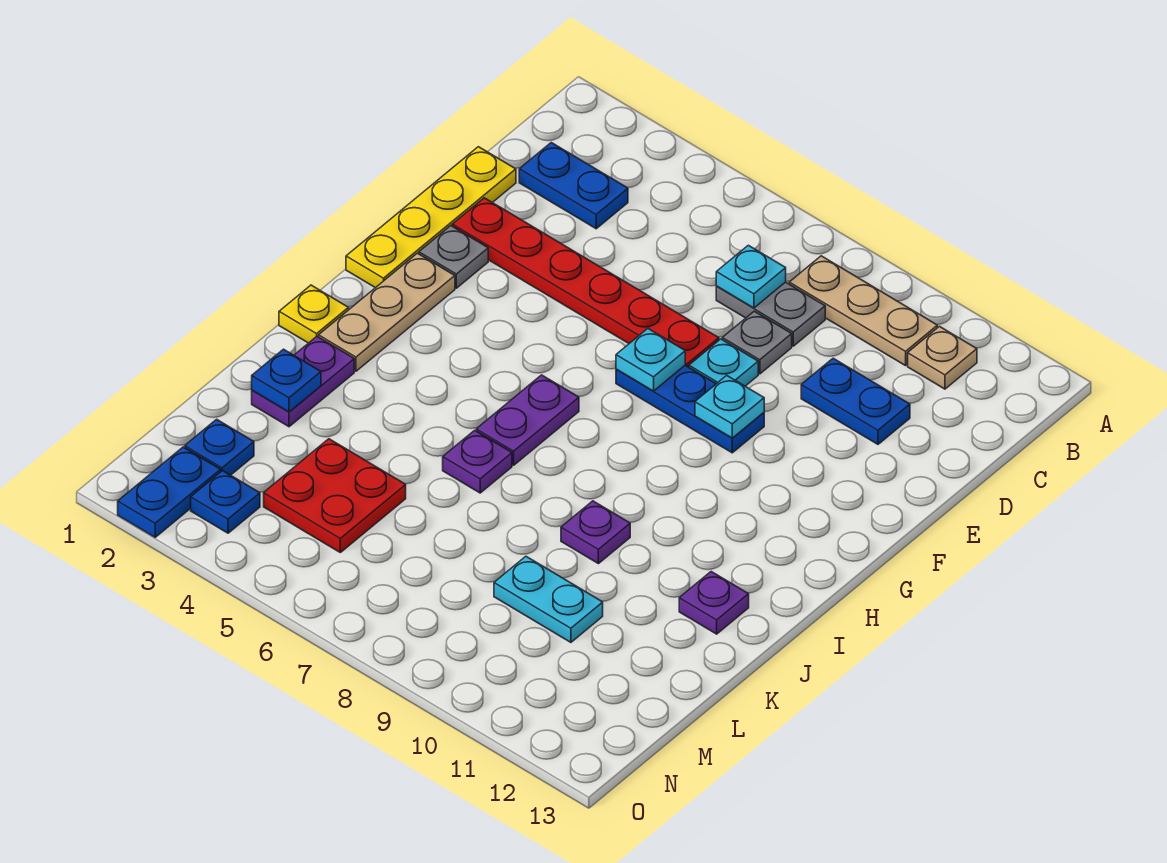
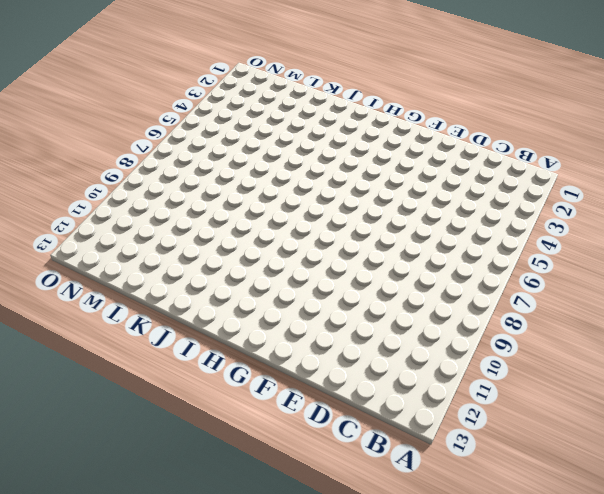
none -> tan 1x3 plate [789,256,937,366]
none -> tan 1x1 plate [908,326,977,389]
none -> blue 1x2 plate [519,143,628,229]

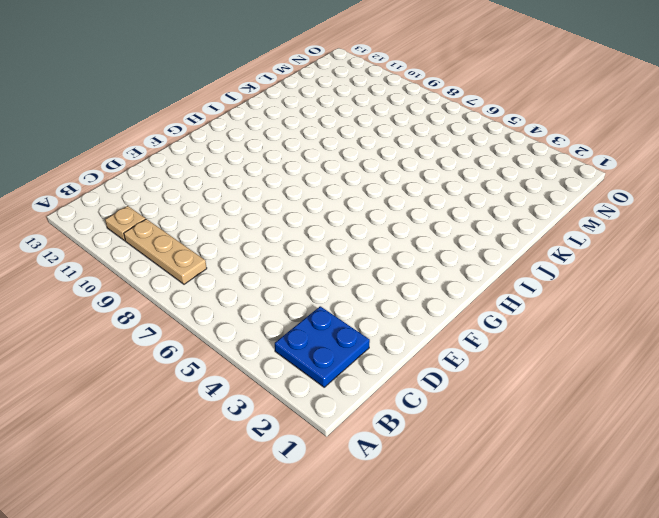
blue 2x2 plate [275,306,370,387] -> blue 1x2 plate [519,143,628,229]
none -> grey 1x2 plate [716,282,825,346]
none -> yellow 1x4 plate [346,147,516,288]
none -> grey 1x1 plate [722,311,792,374]

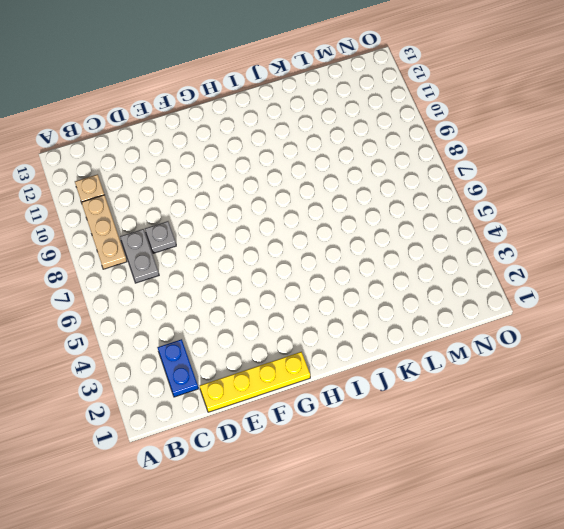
none -> blue 1x2 plate [801,358,910,444]
none -> red 1x6 plate [452,198,719,367]
none -> cyan 1x1 plate [689,339,758,386]

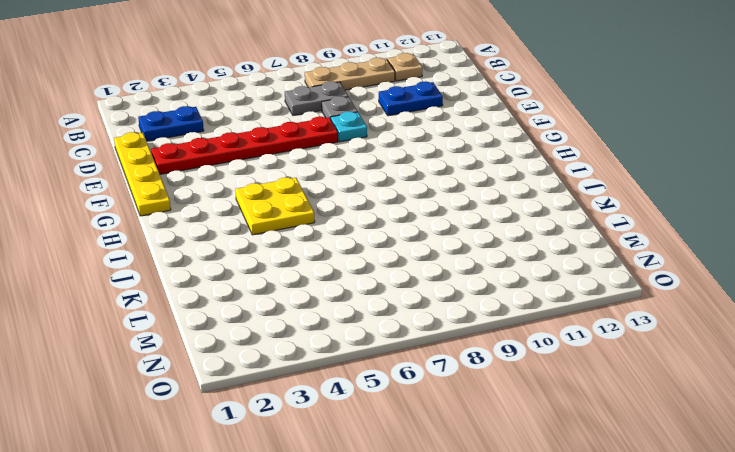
yellow 2x2 plate [235,177,315,235] -> none
none -> grey 1x1 plate [419,226,488,288]
none -> blue 1x3 plate [616,365,764,453]
none -> tan 1x3 plate [319,253,455,371]

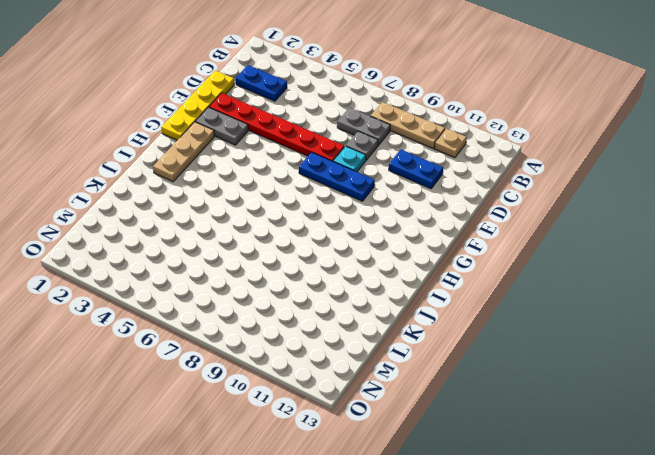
grey 1x2 plate [195,107,248,145] -> grey 1x1 plate [419,226,488,288]
none -> purple 1x2 plate [476,375,579,465]
none -> yellow 1x1 plate [279,285,349,343]
none -> purple 1x2 plate [252,337,354,427]

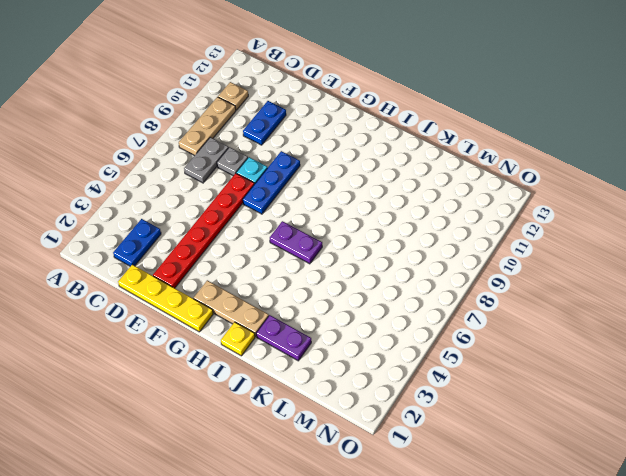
none -> grey 1x1 plate [419,226,488,288]
none -> purple 1x1 plate [443,430,512,493]
none -> purple 1x1 plate [561,501,630,564]

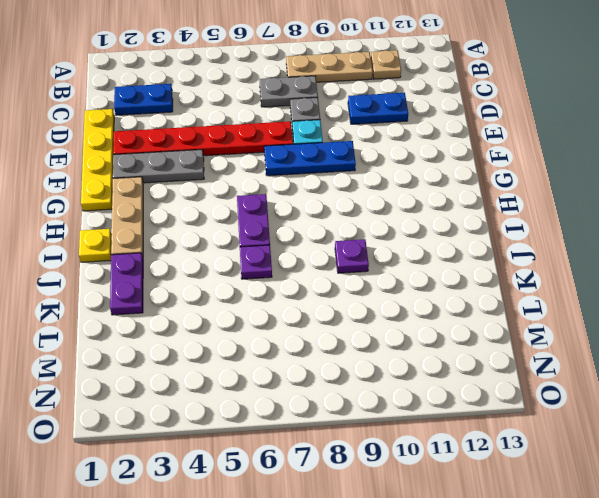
grey 1x3 plate [113,150,204,183] -> grey 1x1 plate [419,226,488,288]
none -> purple 1x1 plate [679,572,749,634]
none -> red 2x2 plate [264,439,406,552]
none -> cyan 1x2 plate [494,556,603,642]

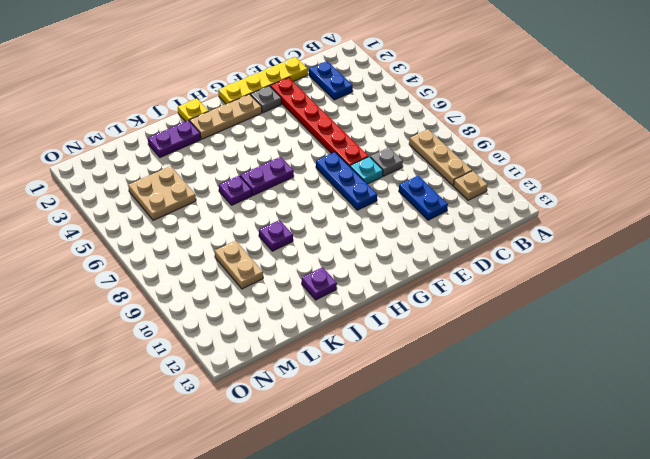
tan 2x2 plate [128,166,196,220] -> red 2x2 plate [264,439,406,552]
tan 1x2 plate [215,241,263,289] -> cyan 1x2 plate [494,556,603,642]
none -> grey 1x2 plate [716,282,825,346]
none -> blue 1x1 plate [185,419,254,475]
none -> blue 1x2 plate [118,447,221,537]

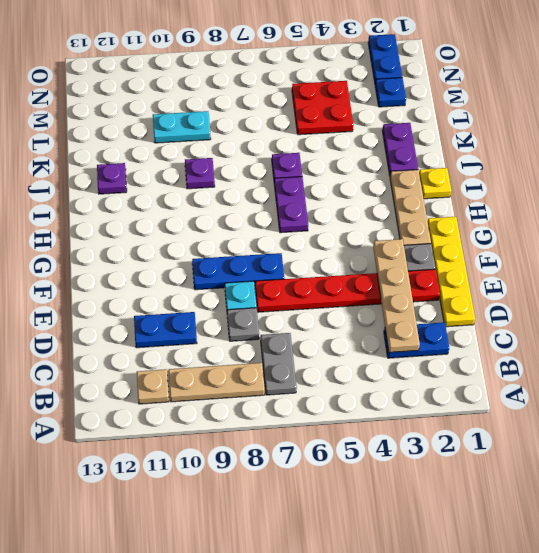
grey 1x2 plate [261,333,297,395] -> grey 1x2 plate turned to [716,282,825,346]
tan 1x4 plate [373,239,420,352] -> none
none -> blue 1x1 plate [191,470,260,533]
none -> cyan 1x1 plate [716,245,786,308]
none -> cyan 1x1 plate [616,329,685,391]

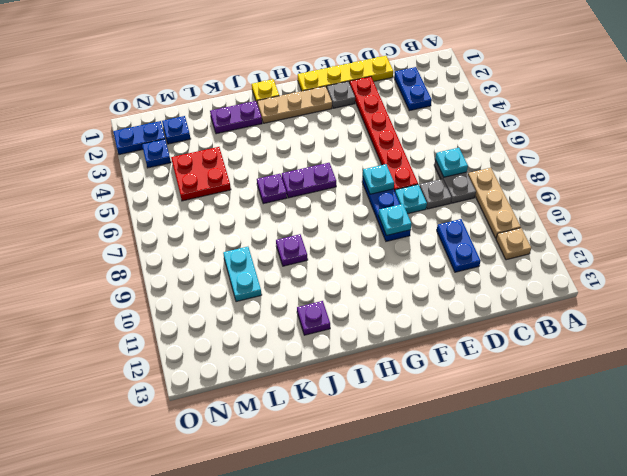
none -> blue 1x1 plate [252,349,321,412]

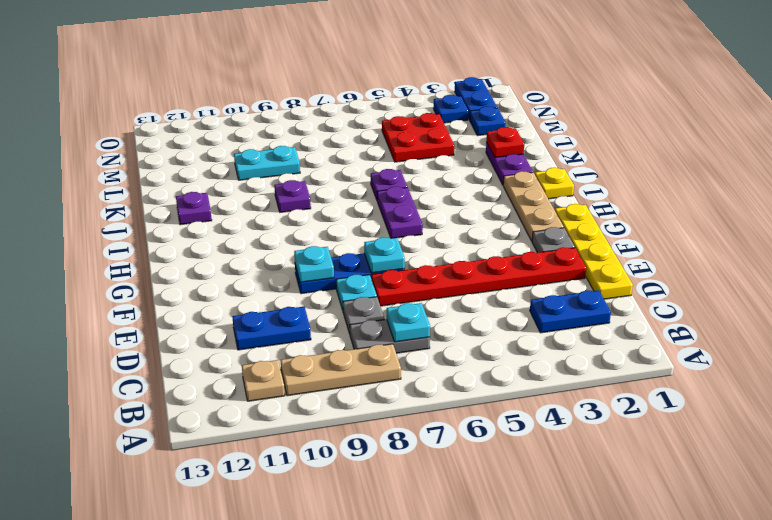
red 1x1 plate [486,127,524,157] -> blue 1x1 plate [252,349,321,412]

